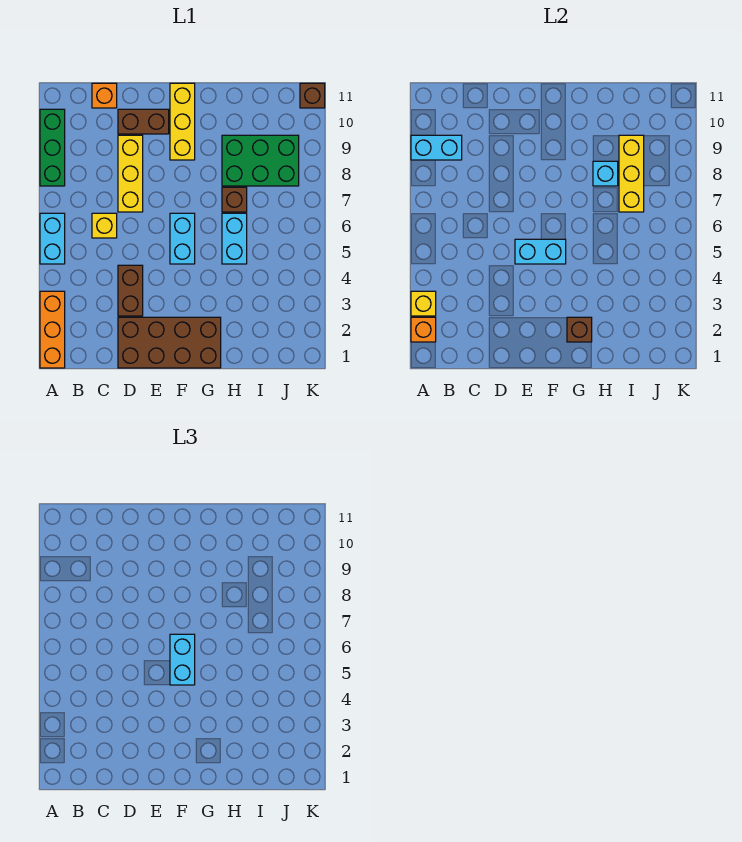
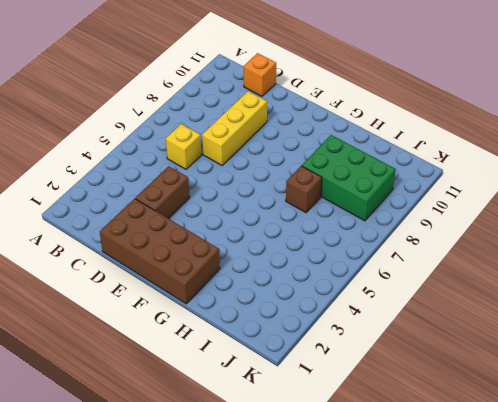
none -> orange 1x3 brick [40,291,65,368]
none -> cyan 1x2 brick [40,213,65,264]
none -> green 1x3 brick [40,109,65,186]

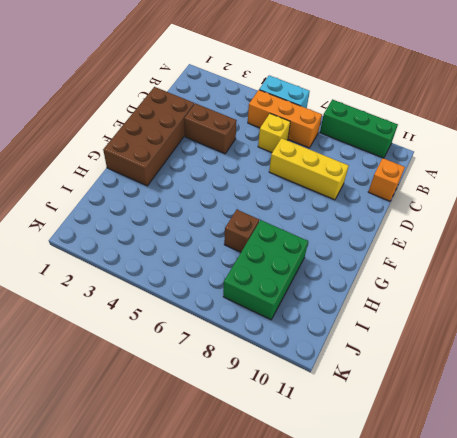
orange 1x3 brick [248,90,322,148] -> orange 1x3 brick moved to [40,291,65,368]
none -> brown 1x2 brick [118,109,169,134]
none -> cyan 1x2 brick [170,213,195,264]
none -> yellow 1x3 brick [170,83,195,160]

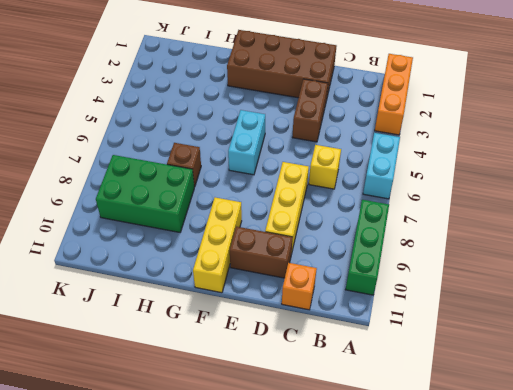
none -> cyan 1x2 brick [222,213,247,264]
none -> brown 1x1 brick [300,83,325,108]
none -> orange 1x1 brick [411,317,436,342]

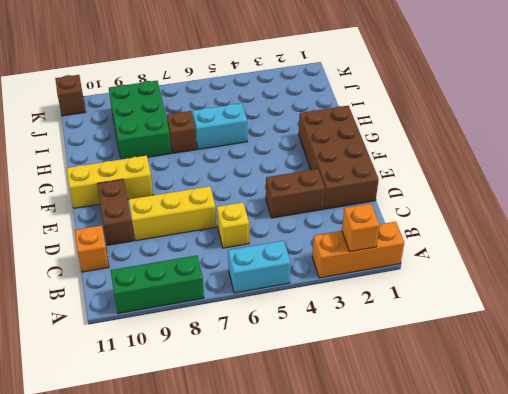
none -> cyan 1x2 brick [170,213,195,264]
none -> yellow 1x1 brick [411,291,436,316]
none -> cyan 1x2 brick [411,135,462,160]

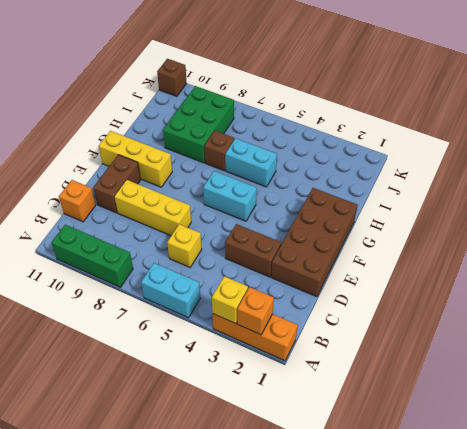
none -> cyan 1x2 brick [411,135,462,160]
none -> cyan 1x2 brick [515,239,566,264]
none -> brown 1x1 brick [567,317,592,342]

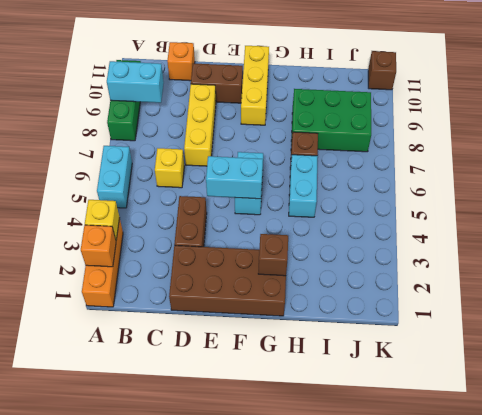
none -> cyan 1x1 brick [593,161,618,186]
none -> yellow 1x3 brick [619,135,644,212]
none -> cyan 1x2 brick [170,634,195,685]

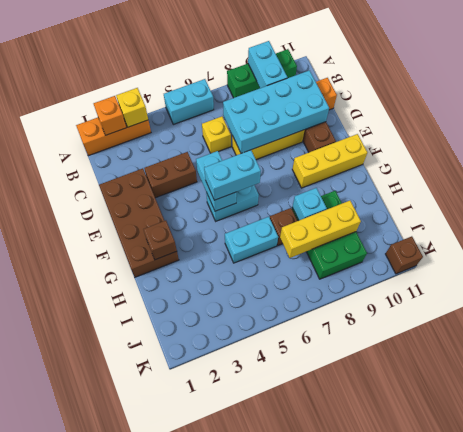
cyan 2x4 brick [223,70,329,153] -> none

